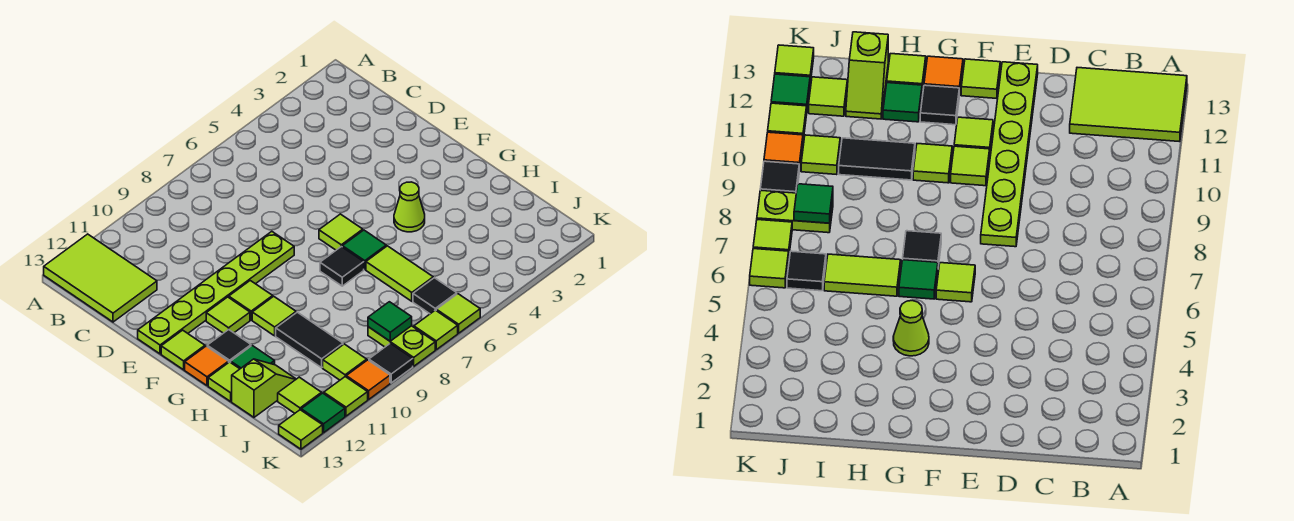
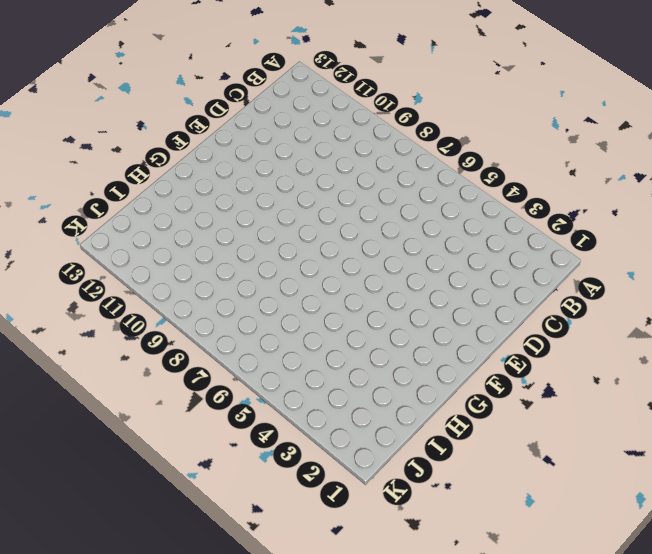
none -> lime 2x3 tile [44,234,157,322]
none -> lime 1x6 plate [138,231,294,354]
none -> lime 1x1 tile [319,214,363,250]

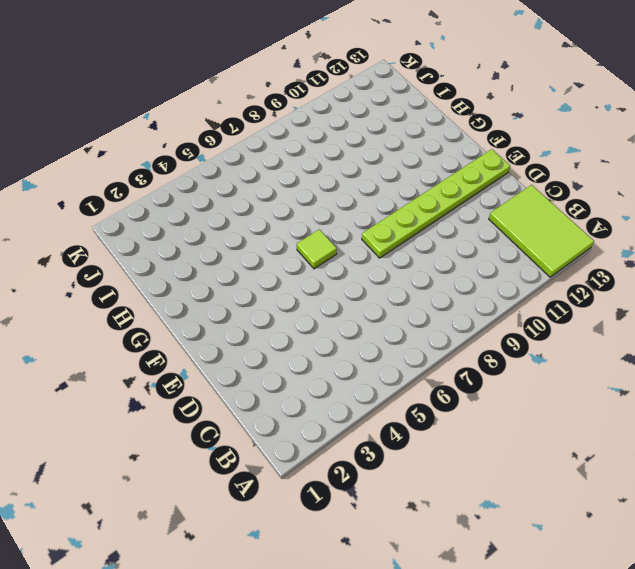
none -> lime 1x1 tile [229,281,273,320]
none -> lime 1x1 tile [206,297,250,333]
none -> lime 1x1 tile [161,330,205,370]

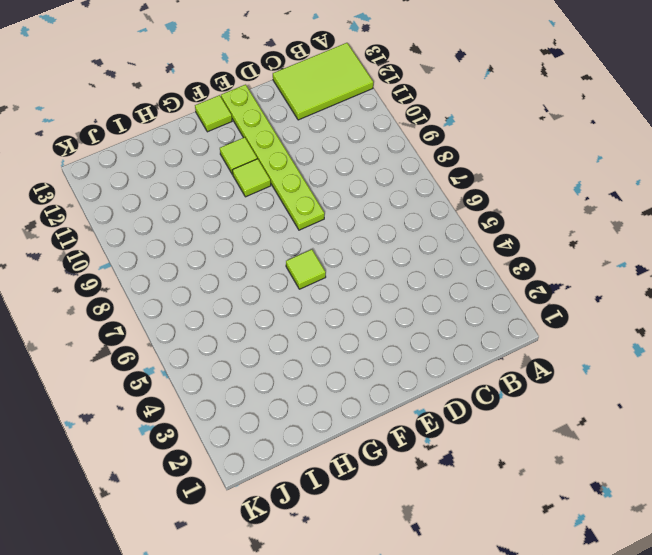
none -> lime 1x1 cone [394,182,425,232]
none -> green 1x1 tile [342,230,386,269]
none -> black 1x1 tile [320,247,364,286]

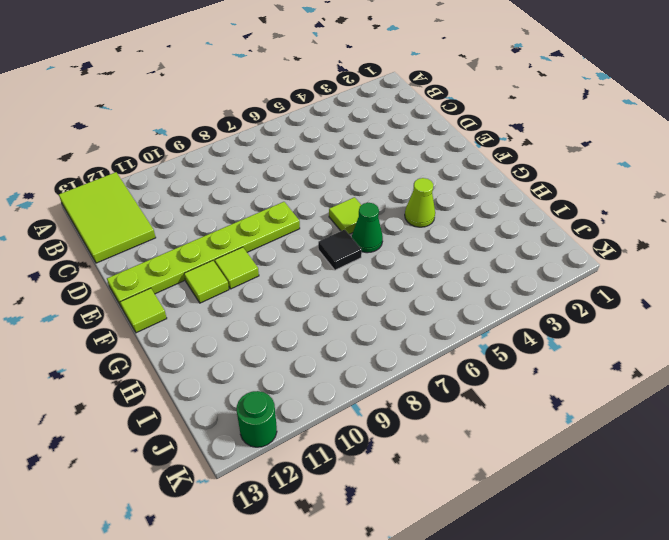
green 1x1 cone [352,203,383,253] -> green 1x1 tile [342,230,386,269]
green 1x1 round brick [237,391,277,447] -> green 1x1 tile [301,393,345,433]
none -> lime 1x1 tile [252,296,296,336]
none -> black 1x1 tile [207,330,251,362]
none -> orange 1x1 tile [185,346,229,386]

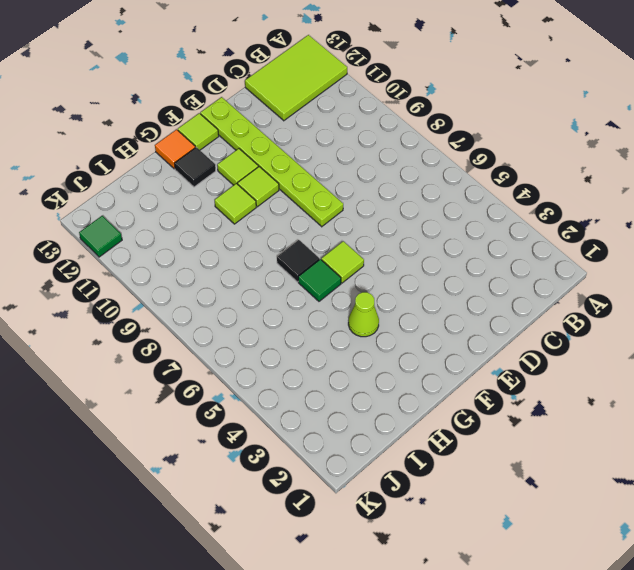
none -> lime 1x2 tile [366,246,433,301]
none -> black 1x2 tile [276,312,343,368]
none -> green 1x1 tile [231,346,275,369]

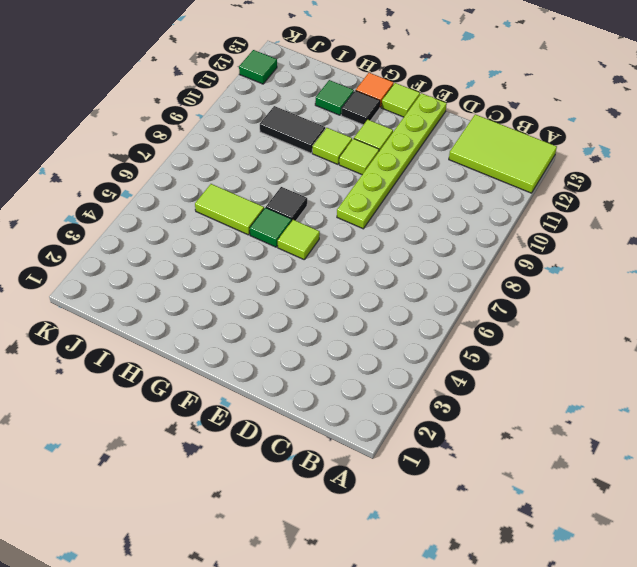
none -> lime 1x1 cone [394,182,425,232]
none -> lime 1x1 tile [208,362,239,402]
none -> lime 1x2 slope [232,359,296,417]

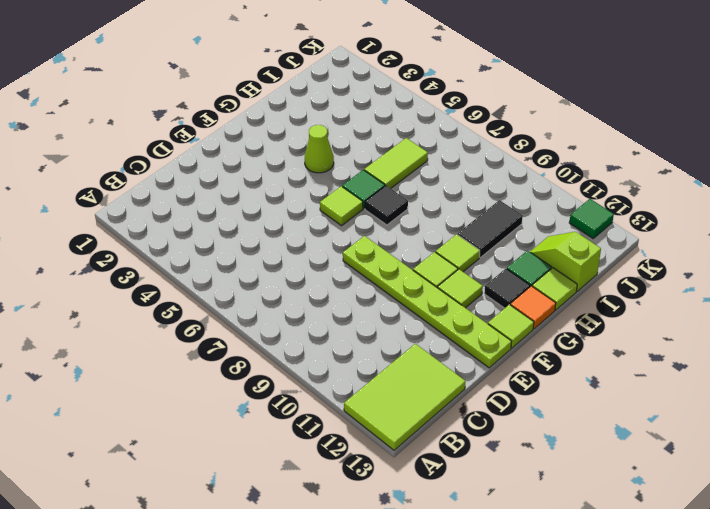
none -> black 1x1 tile [413,278,457,314]
none -> lime 1x2 plate [368,326,435,366]
none -> lime 1x1 tile [323,344,367,380]

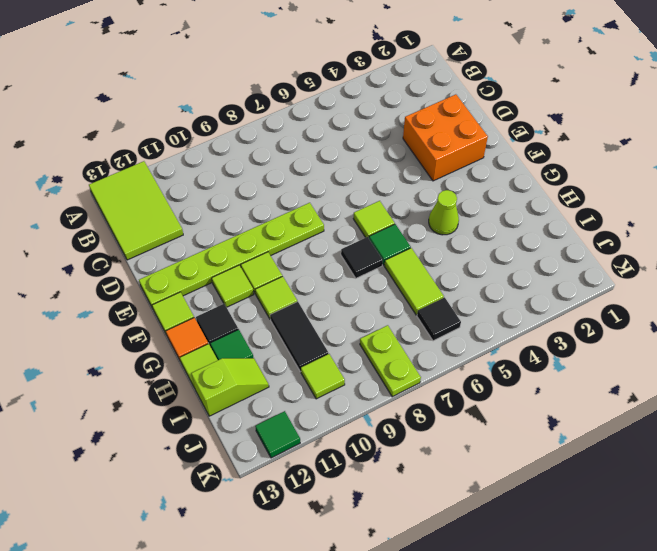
orange 2x2 brick [403,94,488,181] -> none
none -> lime 1x1 tile [278,377,322,413]
none -> lime 1x1 tile [436,294,480,333]
none -> lime 1x1 tile [414,310,458,350]

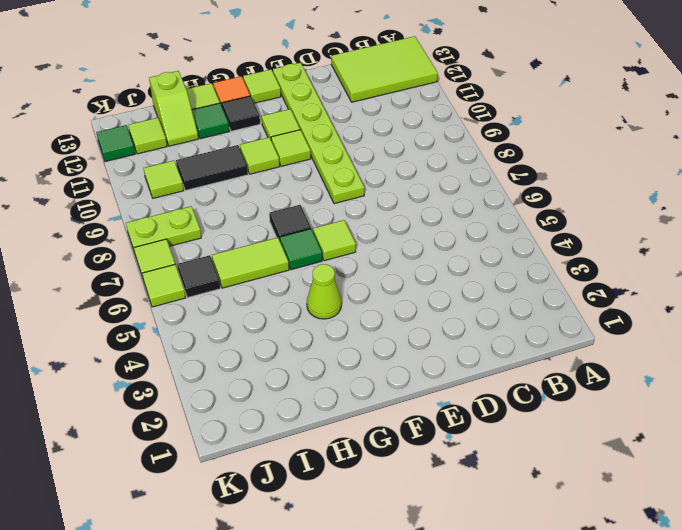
none -> black 1x1 tile [369,343,413,383]
none -> orange 1x1 tile [346,360,390,399]
none -> lime 1x1 tile [324,377,368,416]

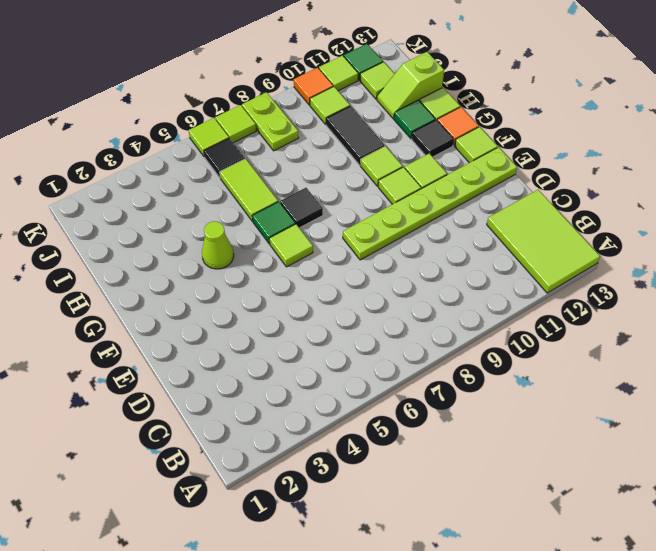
none -> black 1x1 tile [369,343,413,383]
none -> lime 1x1 tile [279,410,323,449]
none -> green 1x1 tile [368,302,412,341]

